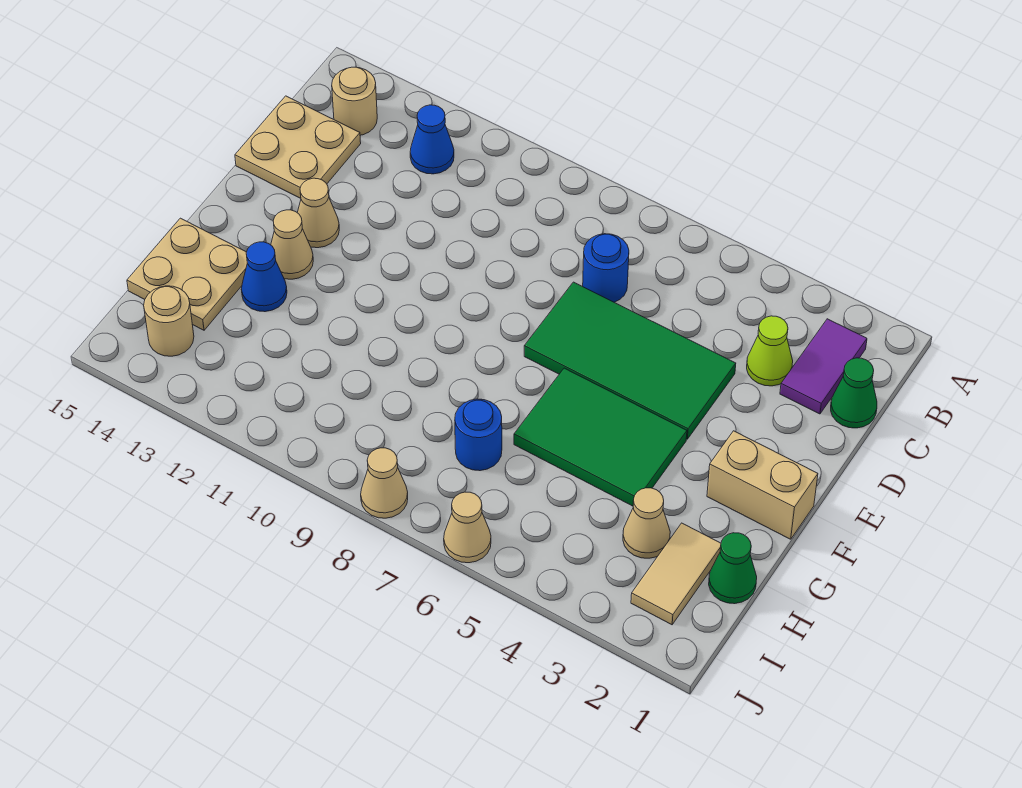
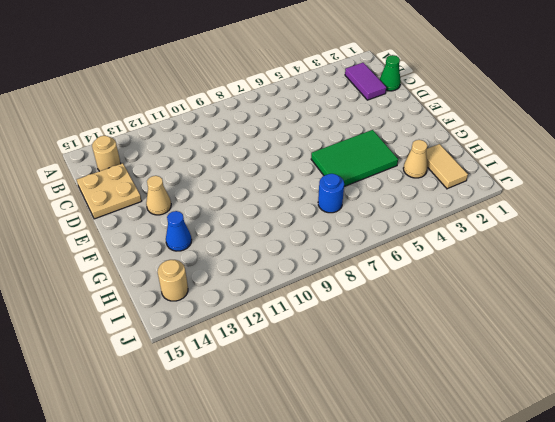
none -> blue 1x1 cone [410,105,454,174]
none -> lime 1x1 cone [747,316,793,386]
none -> blue 1x1 round brick [583,234,629,302]

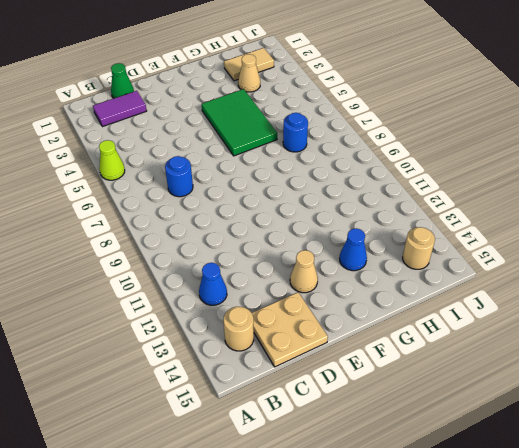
lime 1x1 cone [99,140,125,180] -> lime 1x1 cone moved to [747,316,793,386]
none -> green 2x4 tile [524,282,736,439]
none -> tan 1x2 brick [707,431,818,539]
none -> tan 1x1 cone [271,210,313,279]

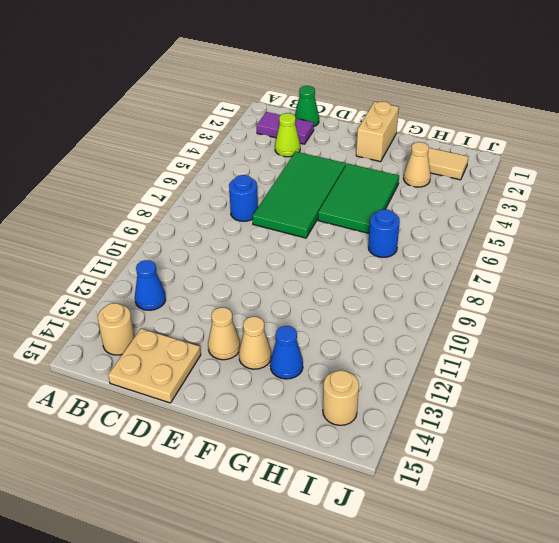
none -> tan 2x2 plate [127,218,247,330]
none -> green 1x1 cone [709,533,757,604]
none -> tan 1x1 cone [444,492,491,563]

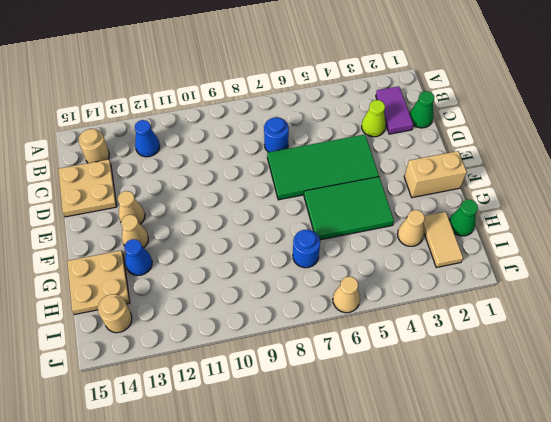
none -> tan 1x1 cone [361,448,408,518]

